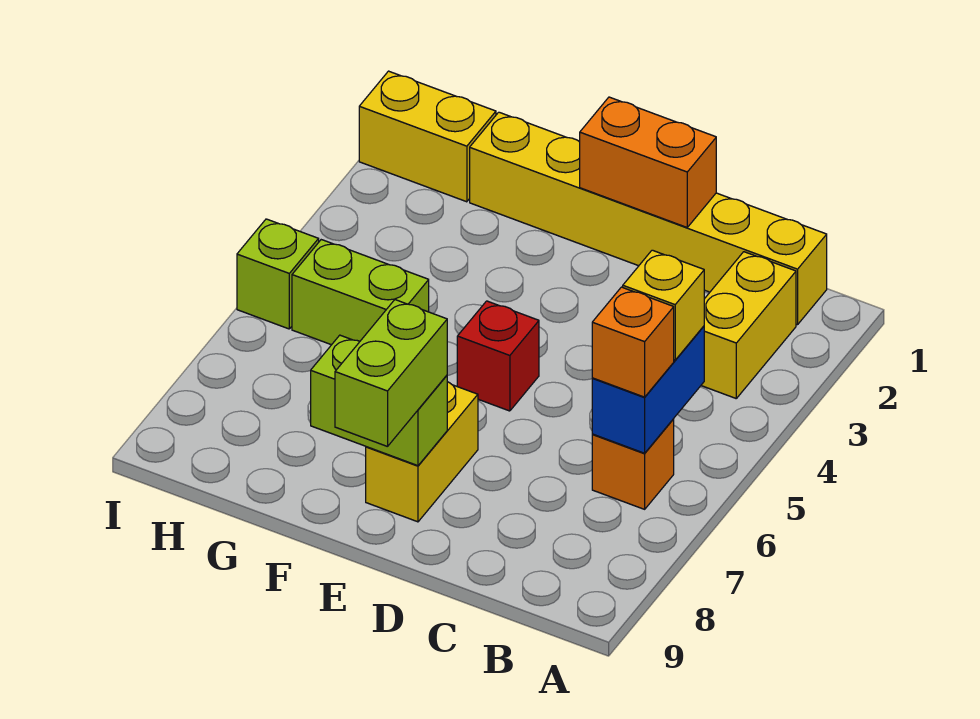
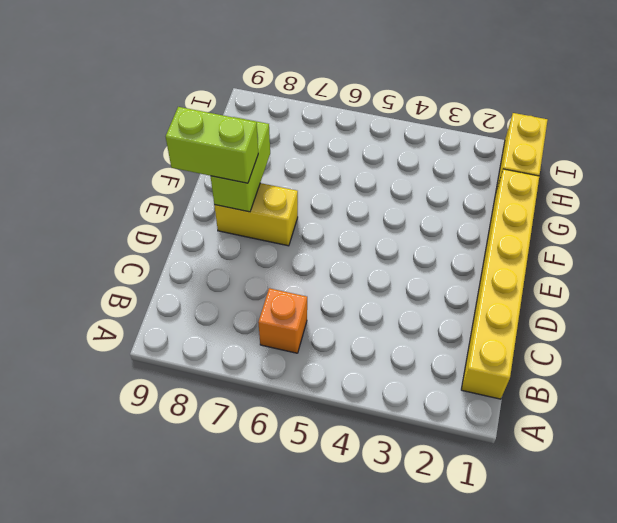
none -> yellow 1x2 brick [701,252,796,398]
none -> red 1x1 brick [457,301,539,411]
none -> lime 1x2 brick [292,240,429,345]

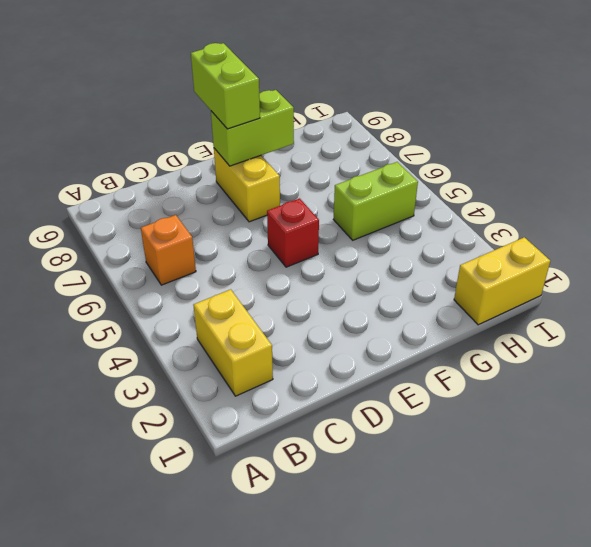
none -> yellow 1x6 brick [470,112,827,325]
none -> lime 1x1 brick [237,219,319,329]
none -> blue 1x2 brick [592,326,704,453]

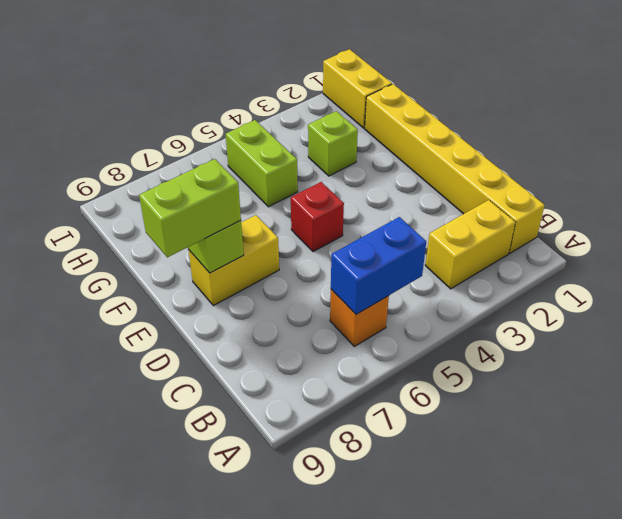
lime 1x1 brick [308,111,358,176] -> lime 1x1 brick moved to [237,219,319,329]
none -> orange 1x2 brick [580,97,716,227]
none -> yellow 1x1 brick [623,250,704,360]
none -> orange 1x1 brick [592,287,674,397]

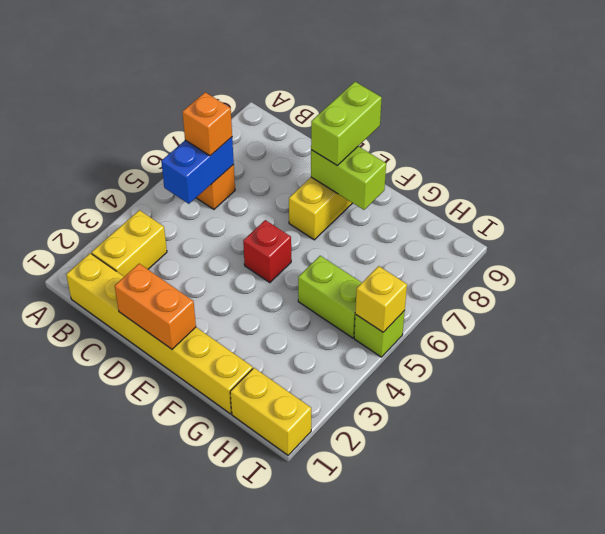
yellow 1x1 brick [355,266,407,332] -> yellow 1x1 brick moved to [623,250,704,360]

